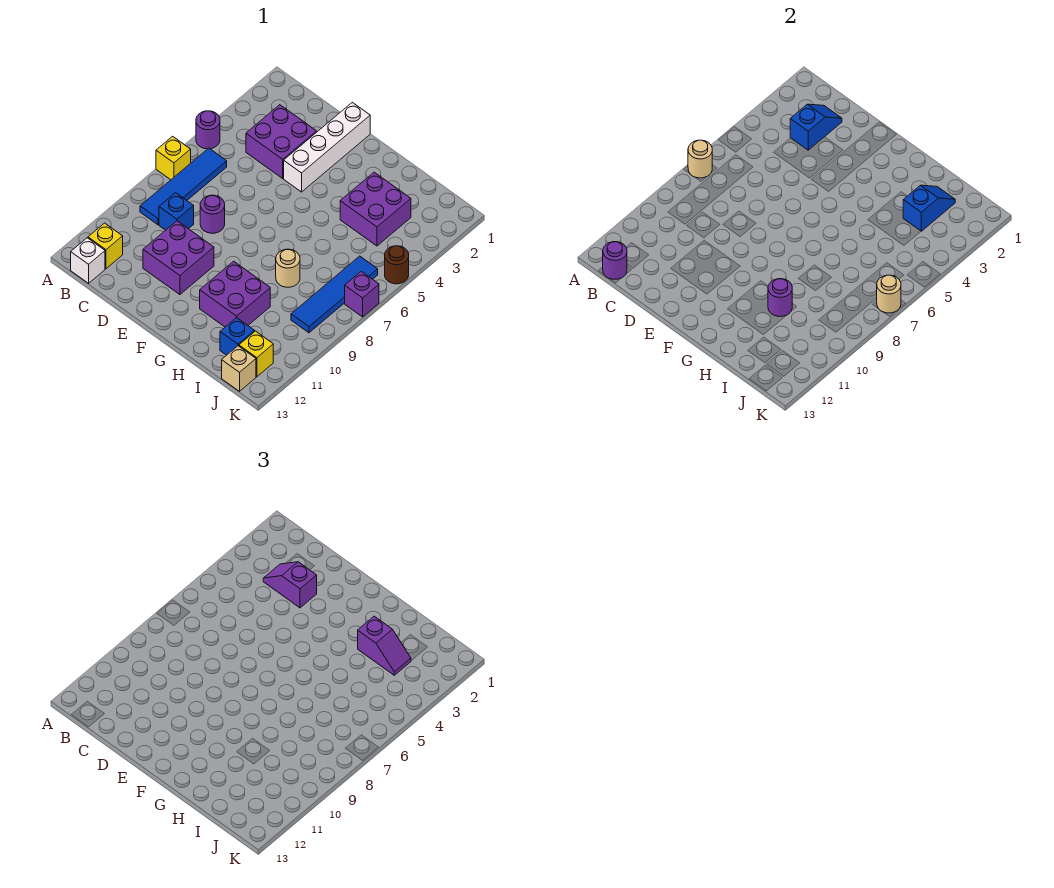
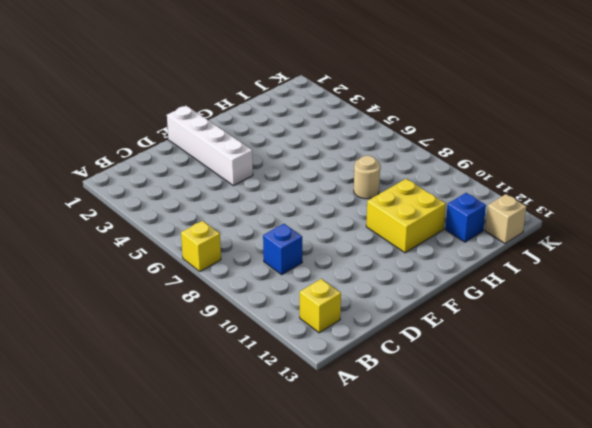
yellow 2x2 brick [366,179,446,253] -> purple 2x2 brick [200,261,270,327]
none -> purple 1x1 round brick [196,111,220,149]
none -> blue 1x4 tile [140,148,227,225]
none -> white 1x1 brick [71,238,105,283]

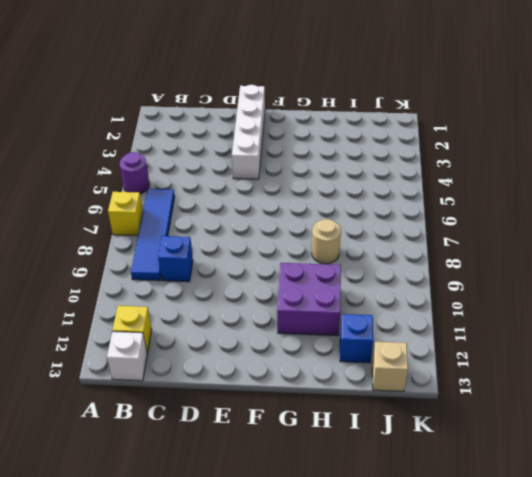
none -> purple 2x2 brick [246,105,317,178]
none -> purple 1x1 round brick [200,195,225,233]
none -> purple 2x2 brick [143,221,214,295]

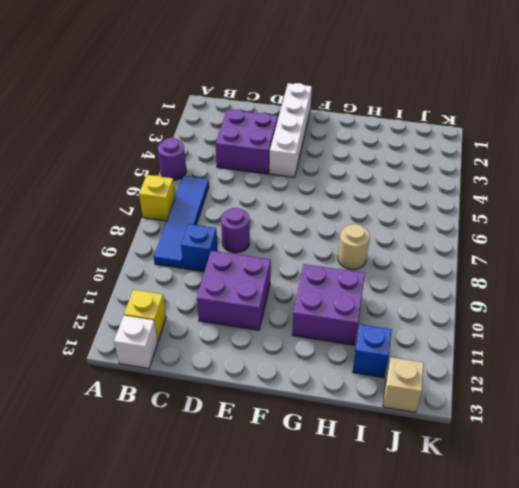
none -> purple 2x2 brick [340,172,411,246]
none -> blue 1x4 tile [291,256,378,333]
none -> yellow 1x1 brick [239,331,273,377]

